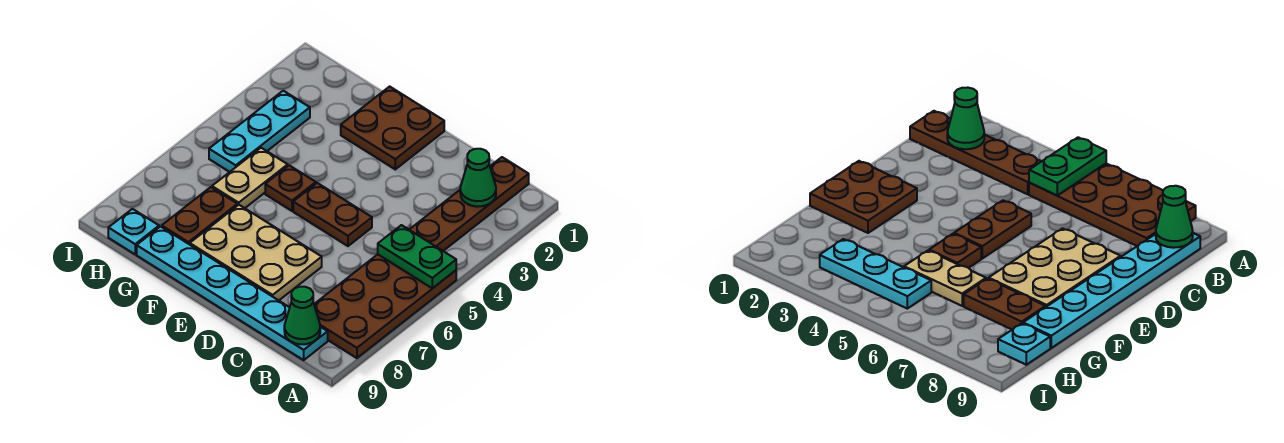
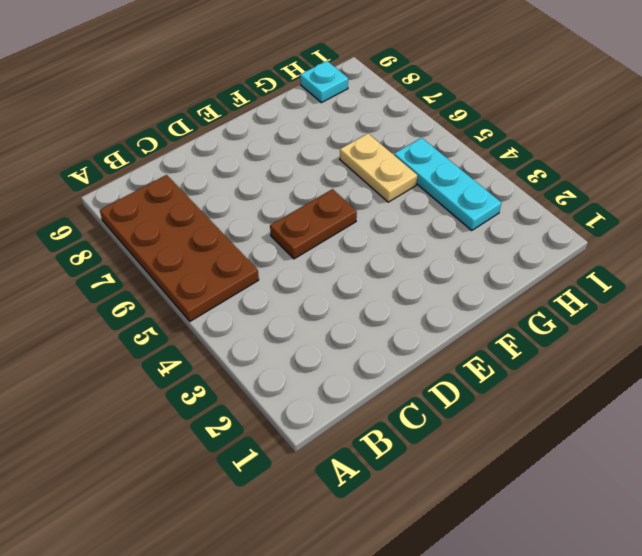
none -> brown 1x4 plate [409,157,529,251]
none -> cyan 1x6 plate [137,227,328,360]
none -> tan 2x3 plate [190,205,322,300]

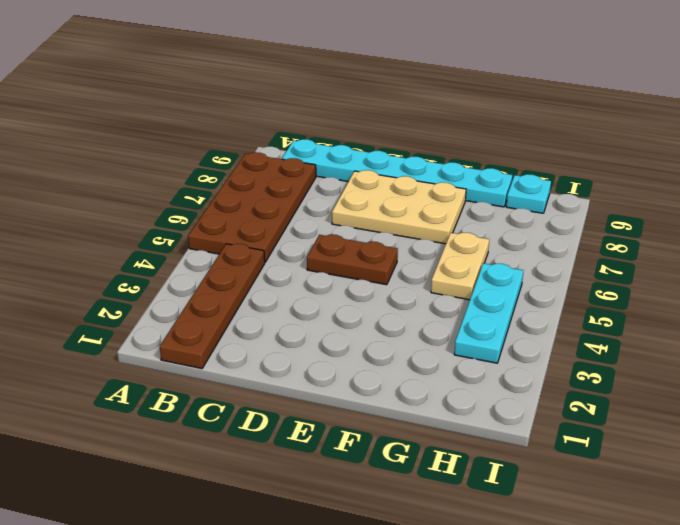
none -> brown 2x2 plate [341,86,444,169]
none -> brown 1x1 plate [265,165,316,211]
none -> brown 1x2 plate [162,187,237,244]

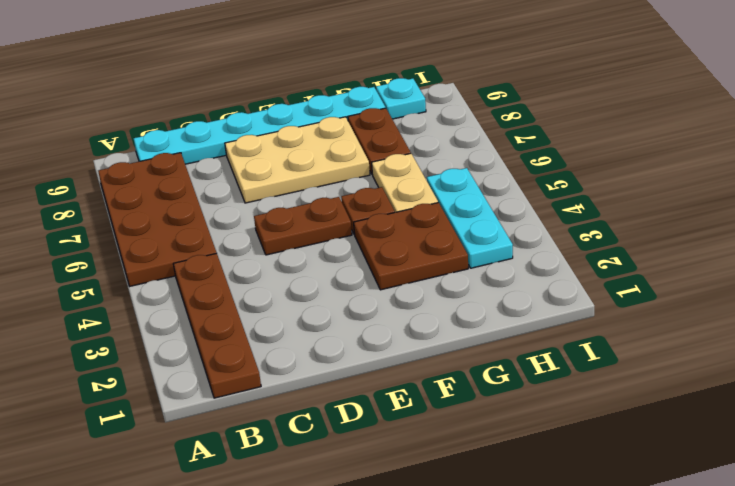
brown 2x2 plate [354,203,468,290] -> brown 2x2 plate moved to [341,86,444,169]
none -> green 1x2 plate [378,225,456,288]
none -> green 1x1 cone [460,149,496,207]
none -> green 1x1 cone [284,287,320,344]

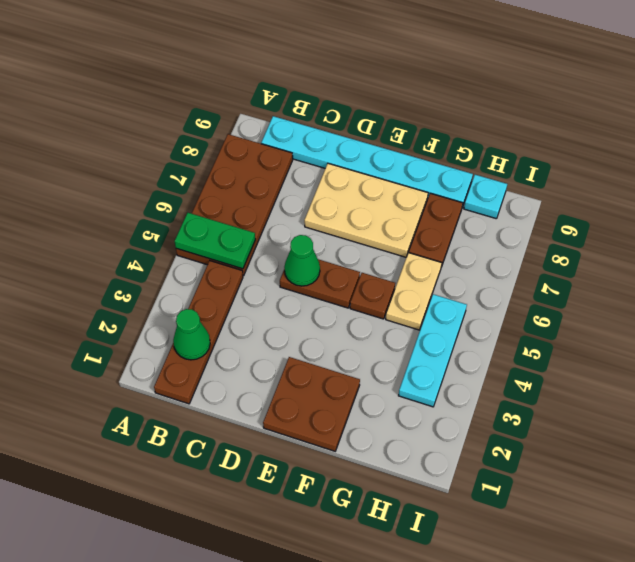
green 1x1 cone [284,235,320,286] -> green 1x1 cone moved to [284,287,320,344]

